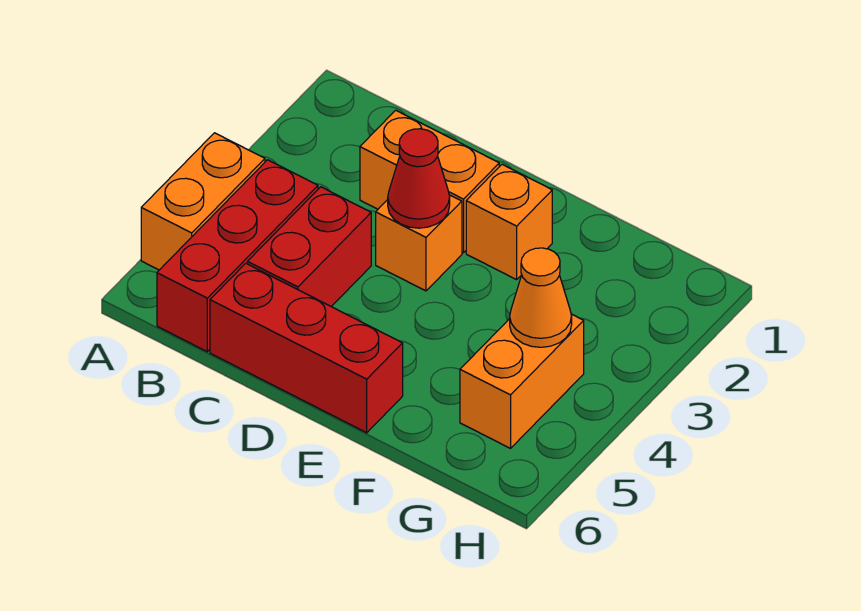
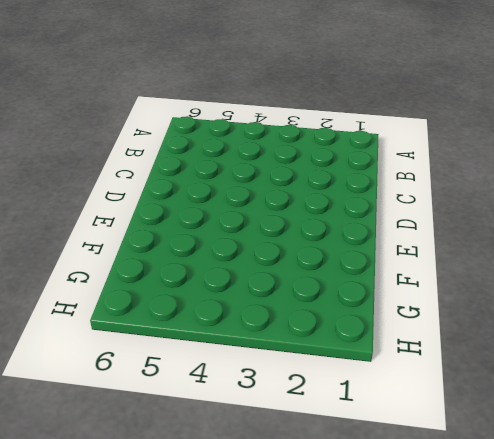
none -> orange 1x2 brick [141,133,265,270]
none -> red 1x3 brick [157,160,318,352]

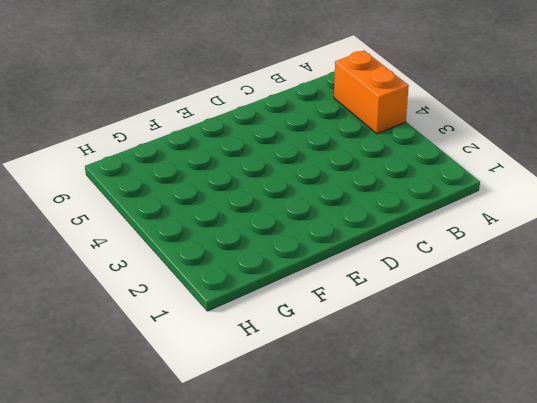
none -> red 1x3 brick [157,160,318,352]
none -> orange 1x2 brick [360,110,499,253]

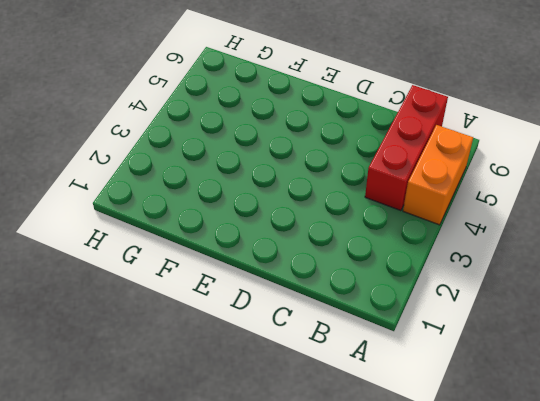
none -> orange 1x2 brick [360,110,499,253]
none -> red 1x2 brick [247,187,371,307]

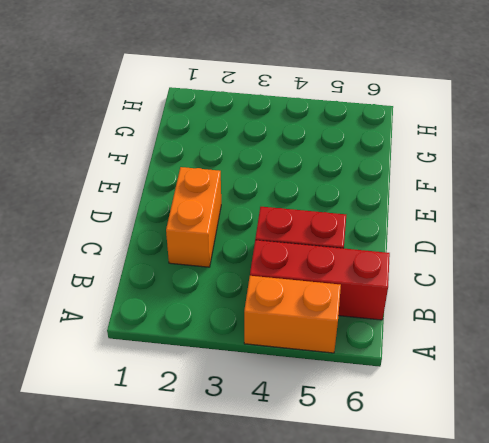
none -> red 1x3 brick [210,263,403,433]
none -> orange 1x1 brick [376,195,462,291]

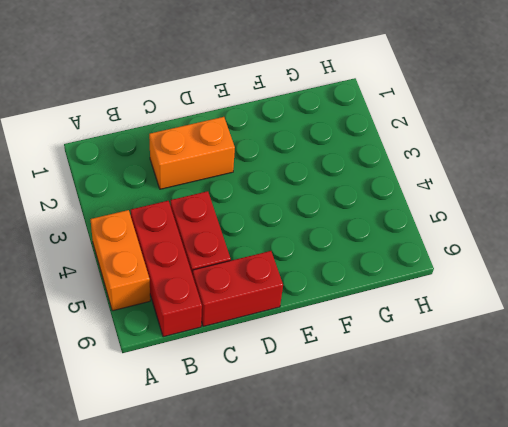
red 1x2 brick [193,251,283,327] -> red 1x3 brick [210,263,403,433]
none -> orange 1x1 brick [376,195,462,291]
none -> orange 1x1 brick [466,164,552,280]

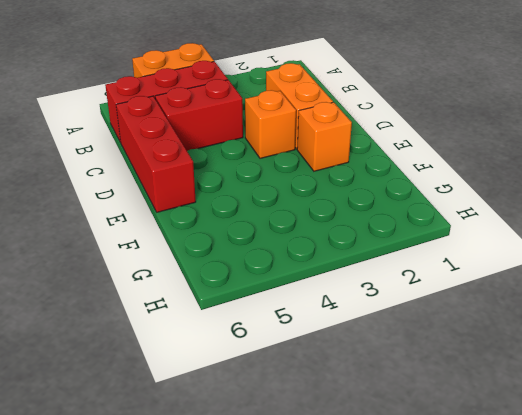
none -> orange 1x2 brick [460,314,584,448]
none -> red 1x1 cone [388,129,450,228]

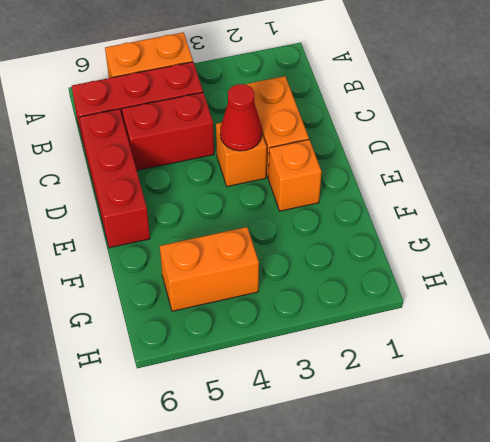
none -> orange 1x1 cone [510,248,572,347]

